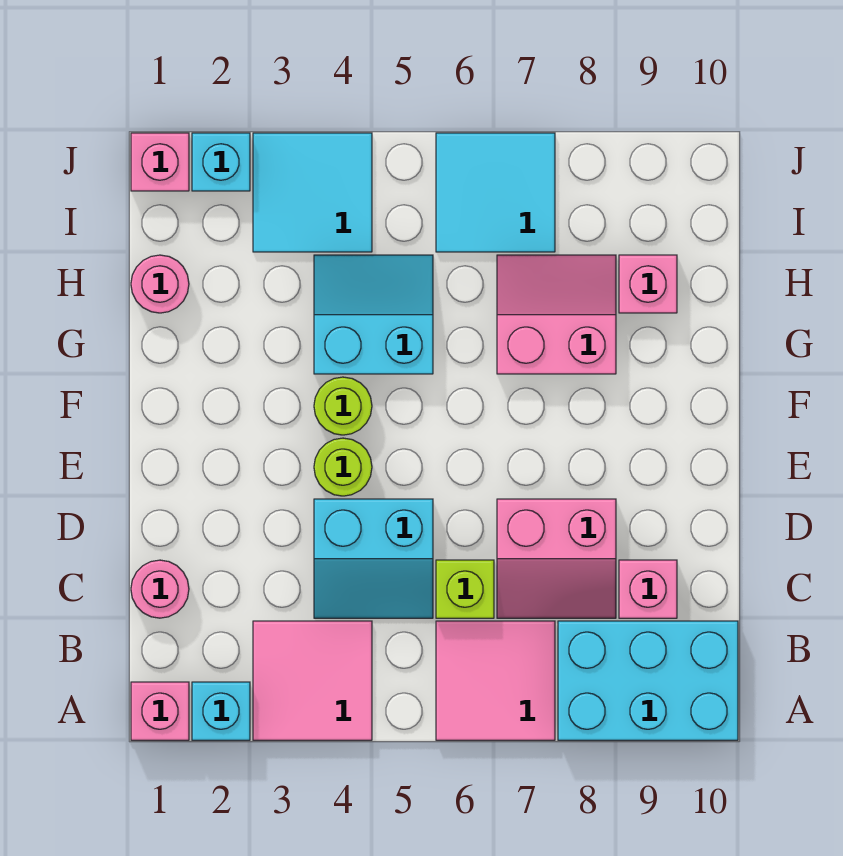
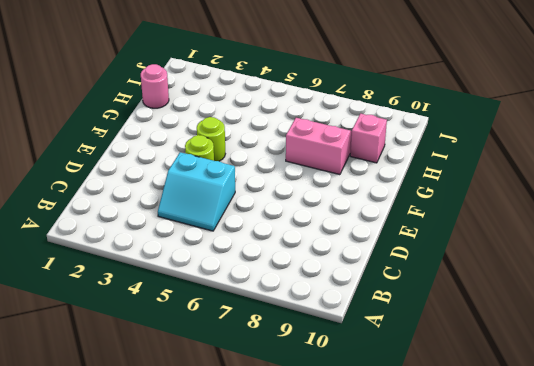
none -> pink 1x1 brick [131,682,189,740]
none -> cyan 1x1 brick [192,682,250,740]
none -> pink 2x2 tile [253,621,372,740]

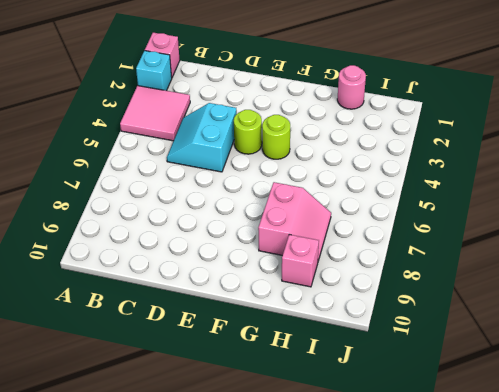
none -> pink 2x2 tile [436,621,555,740]
none -> cyan 2x3 brick [558,621,738,740]
none -> pink 1x1 round brick [131,560,189,618]

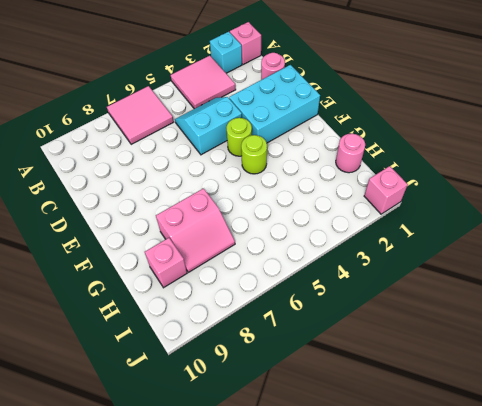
cyan 2x3 brick [229,65,320,143] -> cyan 2x3 brick moved to [558,621,738,740]
none -> lime 1x1 brick [436,560,494,618]
none -> pink 2x2 slope [497,499,616,618]
none -> pink 1x1 brick [619,560,677,618]

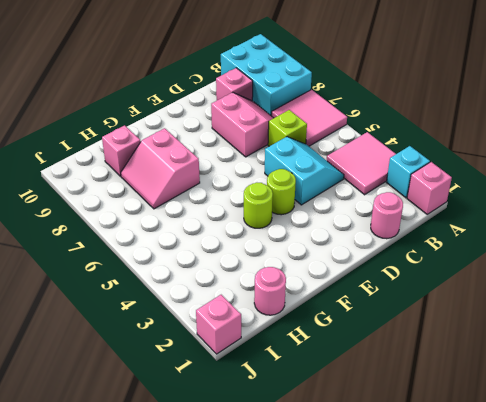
none -> cyan 2x2 slope [314,255,433,374]
none -> cyan 2x2 tile [253,133,372,252]
none -> cyan 2x2 tile [436,133,555,252]

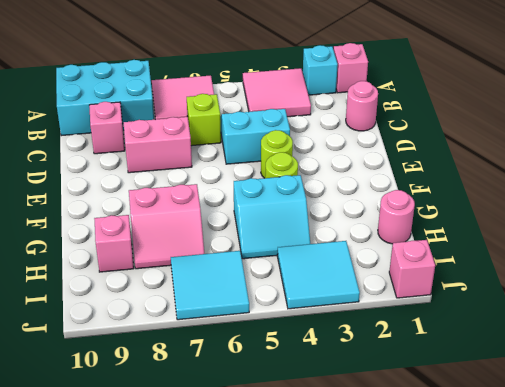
none -> cyan 1x1 brick [192,133,250,191]

